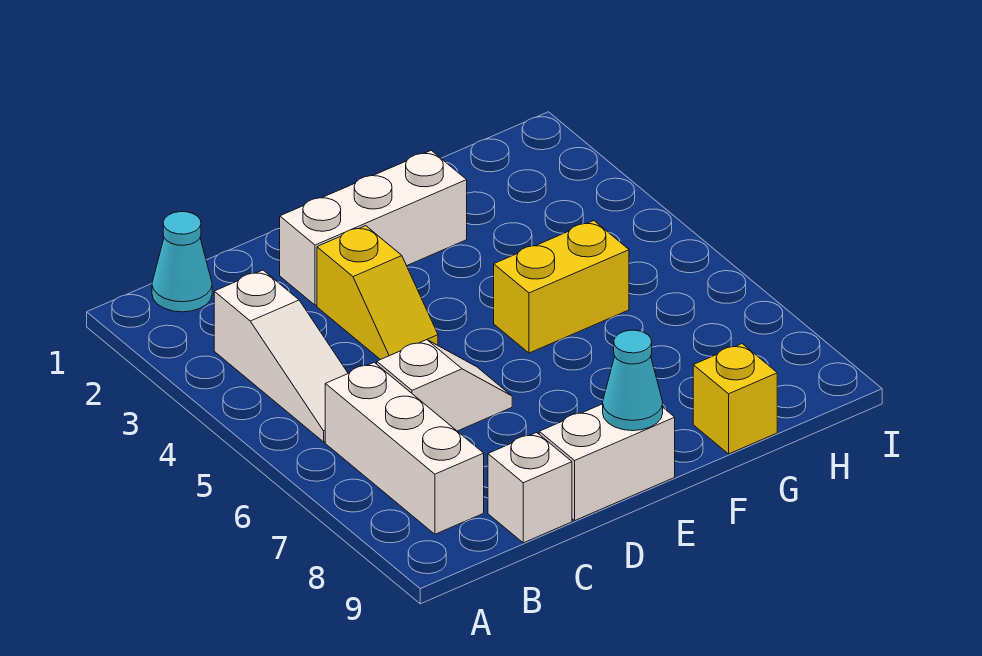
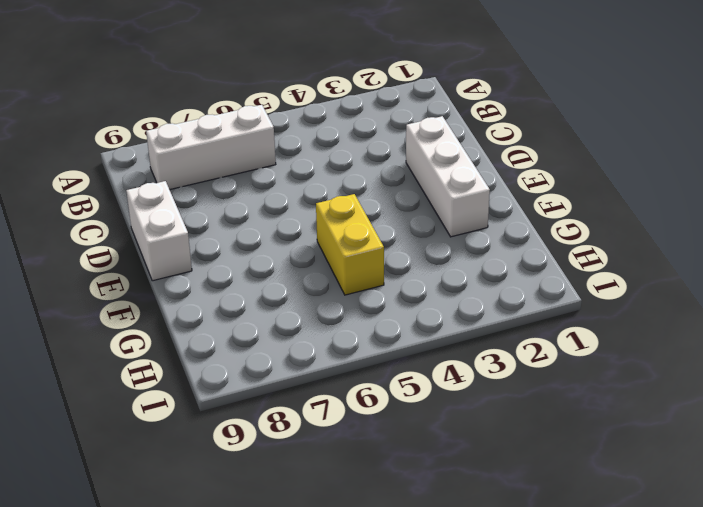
none -> cyan 1x1 cone [152,212,212,312]
none -> white 1x3 slope [214,270,348,442]

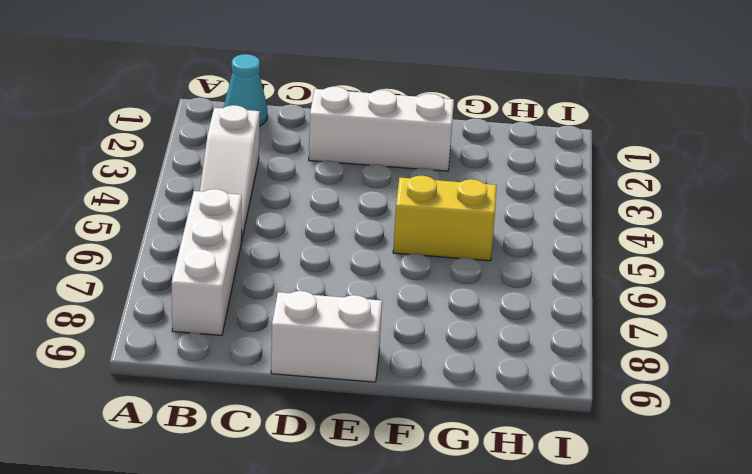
none -> white 1x2 slope [377,340,512,431]
none -> white 1x1 brick [488,433,572,543]

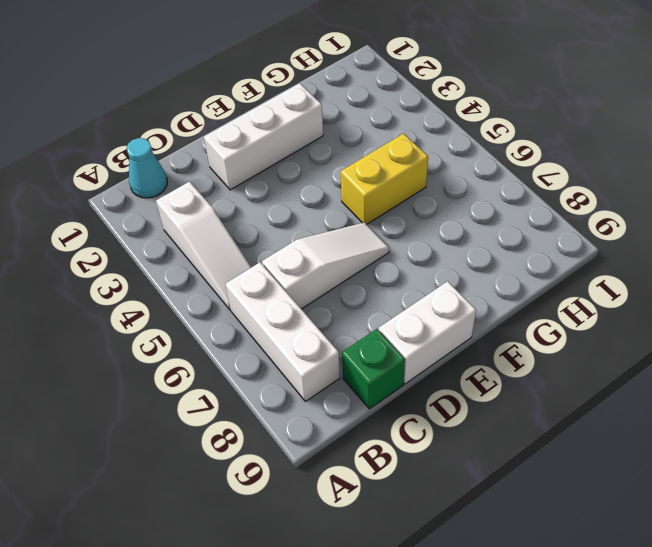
white 1x3 slope [262,223,389,309] -> white 1x2 slope [377,340,512,431]
green 1x1 brick [342,329,405,409] -> white 1x1 brick [488,433,572,543]
none -> yellow 1x2 slope [317,226,438,360]
none -> yellow 1x1 brick [693,344,777,454]

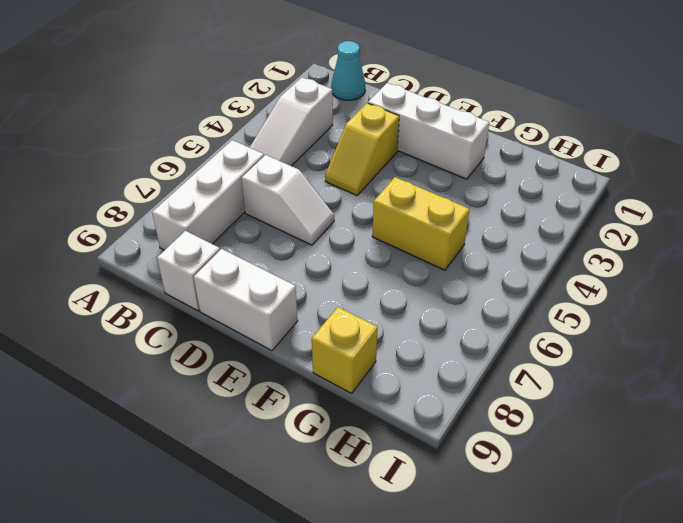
none -> cyan 1x1 cone [603,330,663,431]

